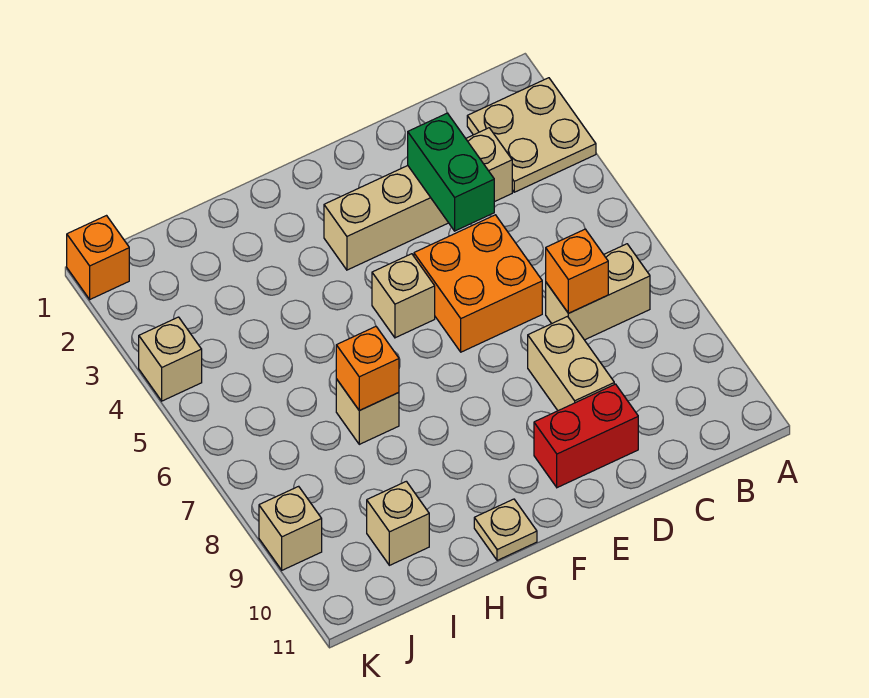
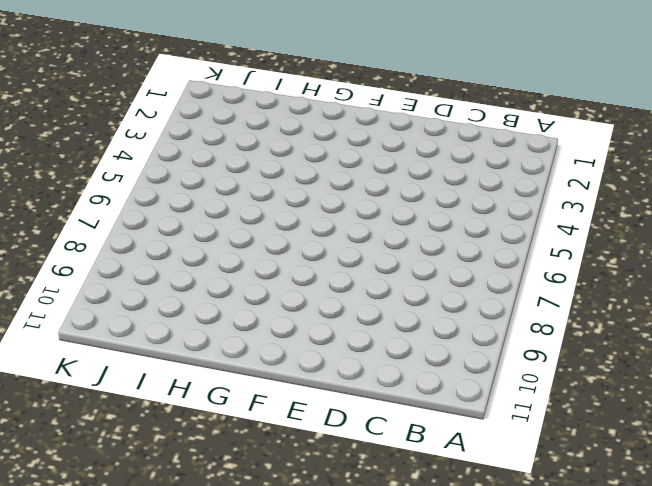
none -> tan 2x2 plate [467,78,596,192]
none -> tan 1x2 brick [546,244,650,340]
none -> tan 1x4 brick [324,128,512,270]

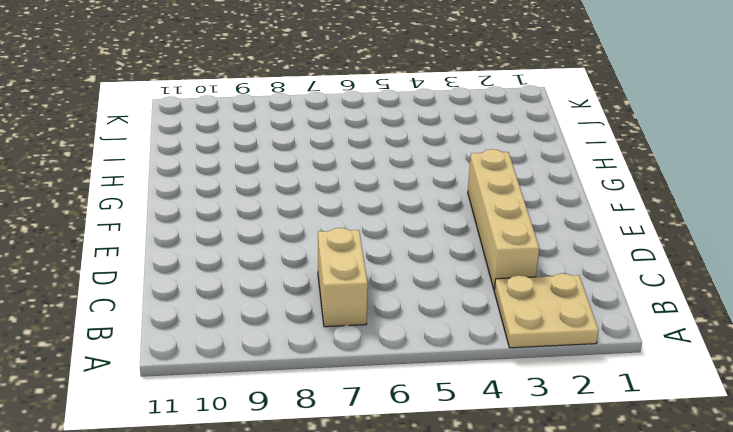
none -> orange 2x2 brick [414,215,542,352]
none -> tan 1x2 brick [528,317,614,411]
none -> red 1x2 brick [534,384,638,488]

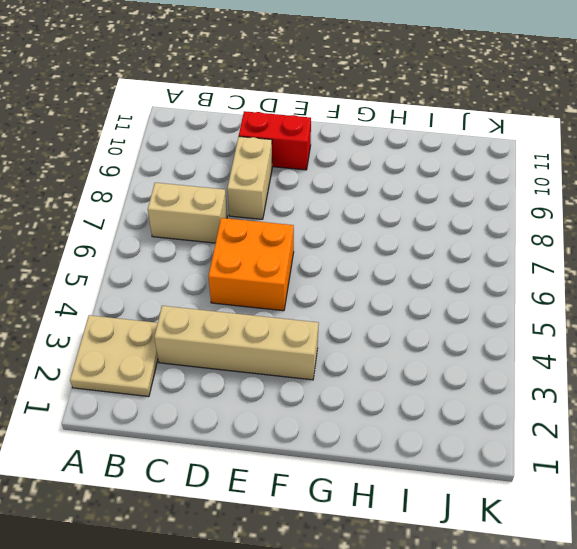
none -> tan 1x1 brick [372,254,435,338]
none -> tan 1x1 plate [474,499,537,560]
none -> tan 1x1 brick [336,379,399,444]

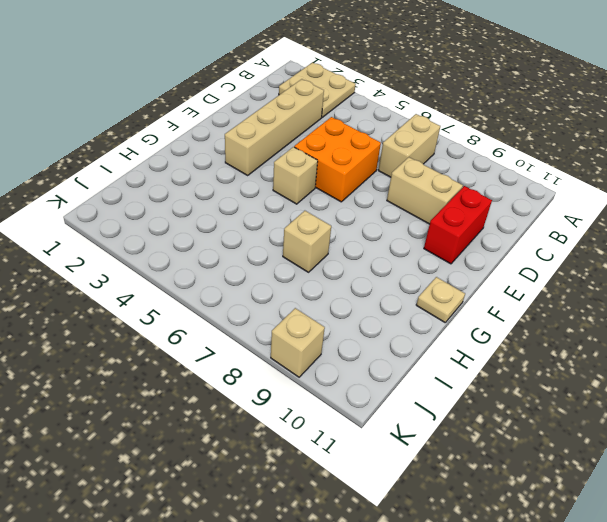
none -> tan 1x1 brick [367,481,429,565]
none -> orange 1x1 brick [67,216,129,299]
none -> tan 1x1 brick [139,317,202,401]

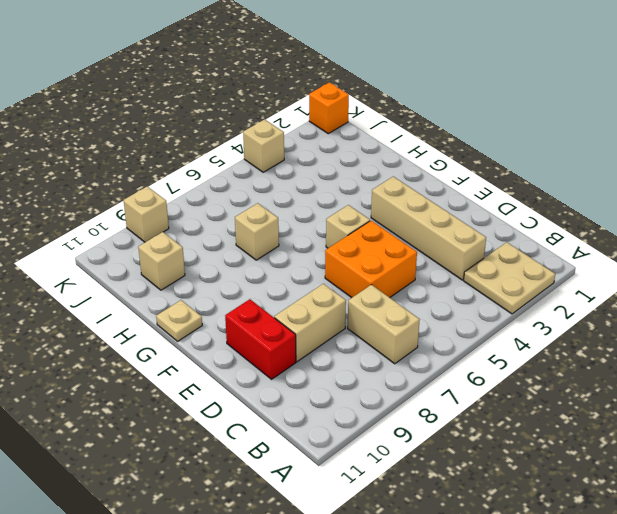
none -> orange 1x1 brick [546,229,608,313]
none -> green 1x2 brick [408,113,494,231]
none -> orange 1x1 brick [336,327,399,410]

